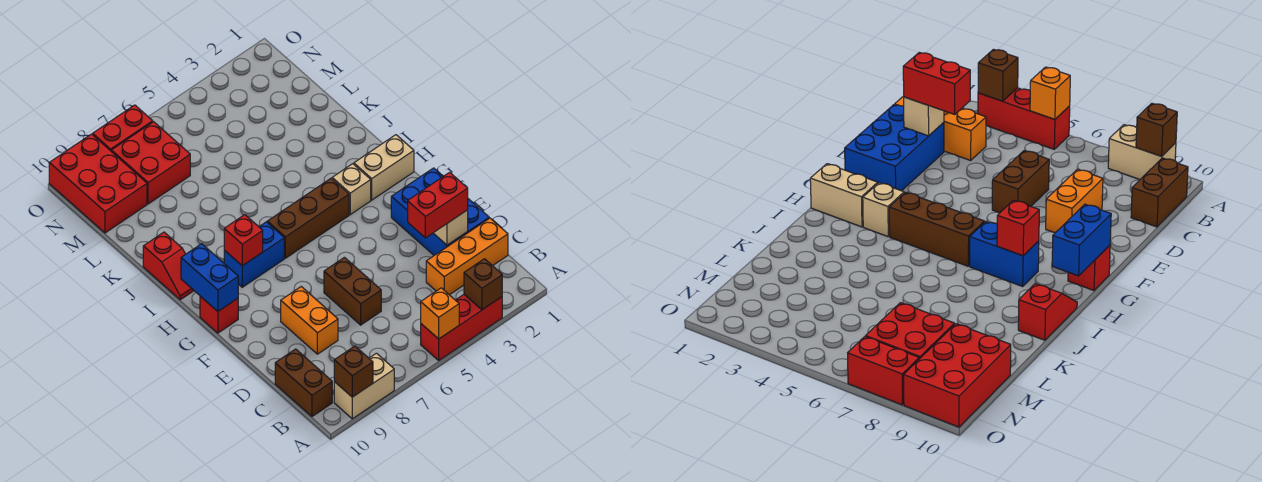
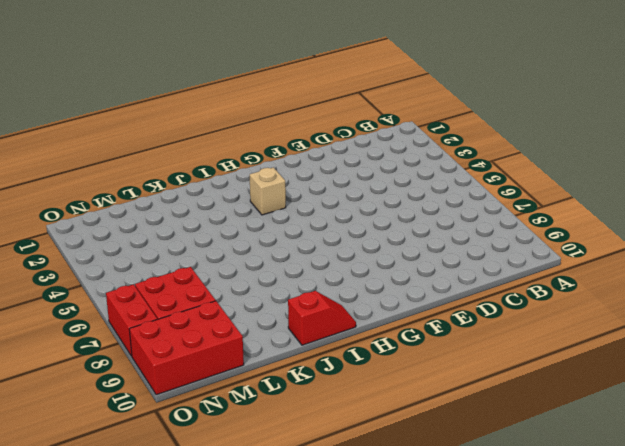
none -> red 1x3 brick [421,295,502,360]
none -> tan 1x2 brick [334,353,394,419]
none -> brown 1x2 brick [275,349,332,417]

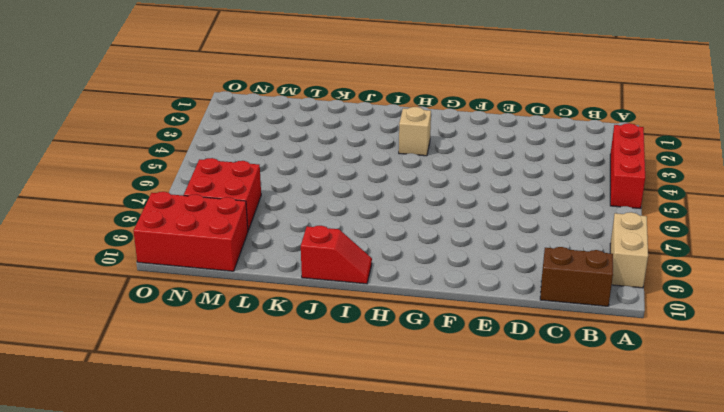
none -> orange 1x3 brick [426,218,508,295]
none -> blue 2x3 brick [391,168,489,255]
none -> brown 1x2 brick [324,257,381,325]

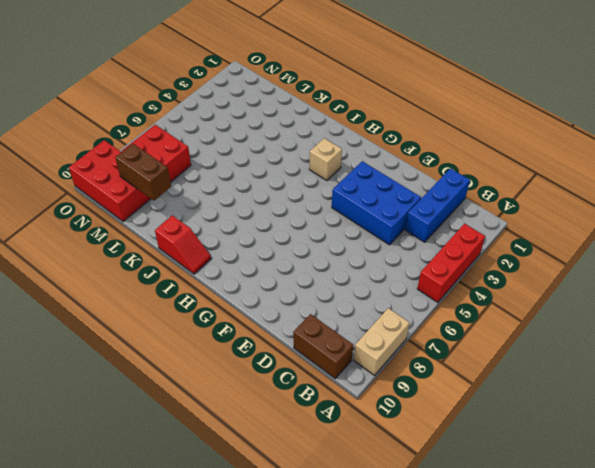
blue 1x3 brick [405,169,470,242] -> orange 1x3 brick [426,218,508,295]
blue 2x3 brick [332,161,421,245] -> blue 2x3 brick moved to [391,168,489,255]
brown 1x2 brick [115,144,171,201] -> brown 1x2 brick moved to [324,257,381,325]
none -> orange 1x2 brick [281,287,338,354]
none -> red 1x1 brick [200,296,238,333]
none -> tan 1x2 brick [354,135,414,200]

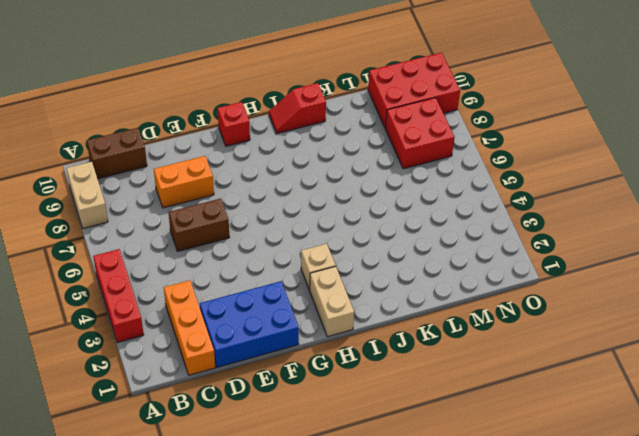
none -> brown 1x3 brick [267,178,349,258]
none -> blue 1x2 brick [224,222,284,287]
none -> red 1x2 brick [93,105,153,151]

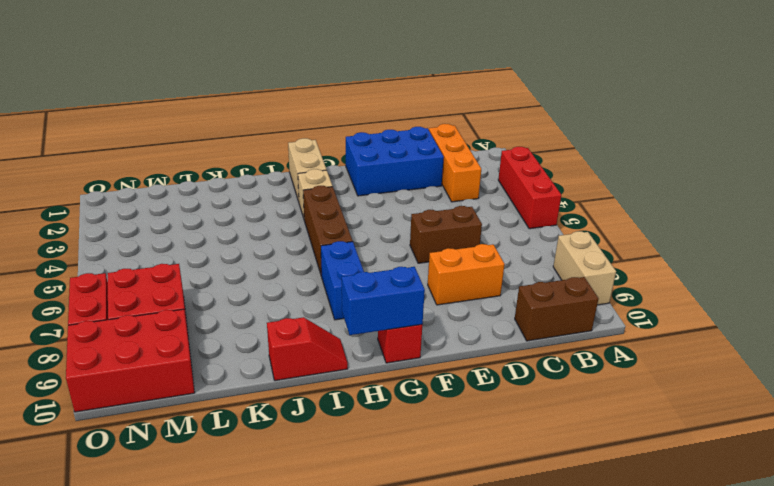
none -> brown 1x1 brick [464,259,502,310]
none -> orange 1x1 brick [421,288,459,339]
none -> brown 1x1 brick [334,346,373,397]

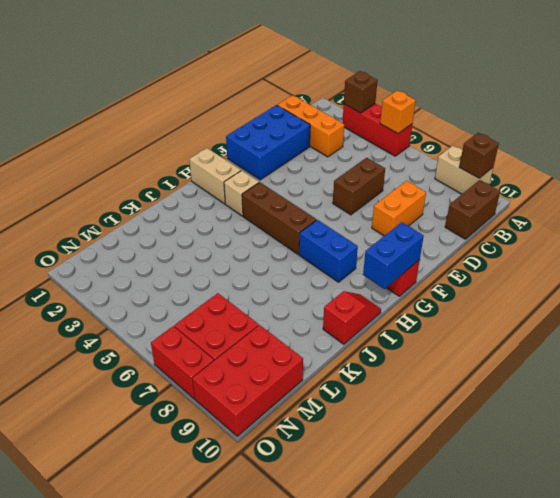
none -> tan 1x1 brick [434,210,468,245]
none -> red 1x1 brick [224,215,263,266]
none -> red 1x2 brick [408,172,468,238]

